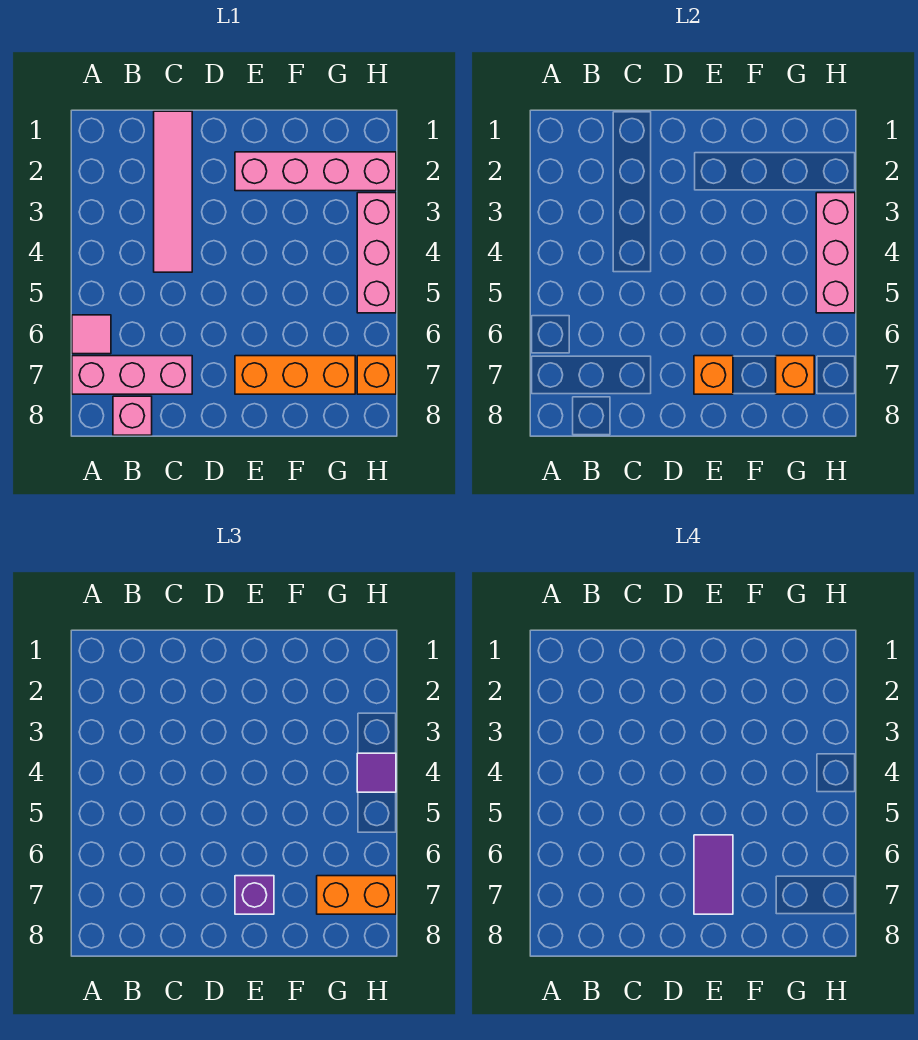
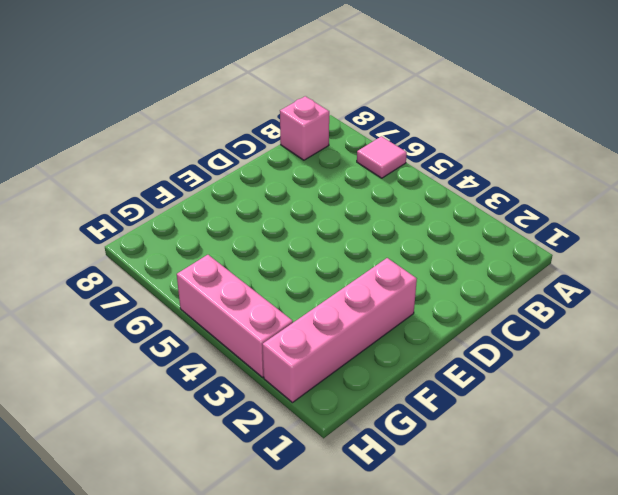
none -> pink 1x3 brick [72,356,192,394]
none -> pink 1x4 tile [154,111,192,272]
none -> orange 1x3 brick [235,356,355,394]

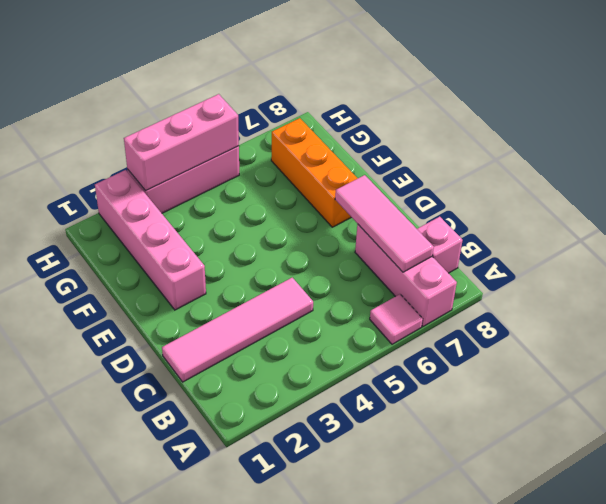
pink 1x3 tile [335,175,434,272] -> none
none -> orange 1x1 brick [357,356,396,394]
none -> orange 1x1 brick [694,356,733,394]
none -> orange 1x1 brick [776,356,814,394]

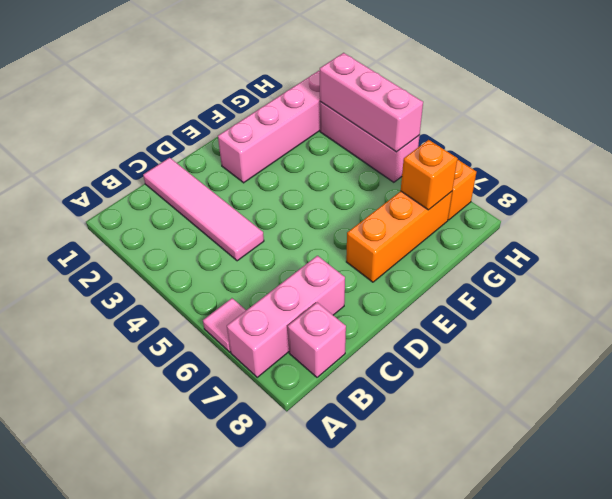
none -> orange 1x1 brick [694,356,733,394]
none -> purple 1x1 brick [235,876,274,914]
none -> orange 1x2 brick [317,876,396,914]

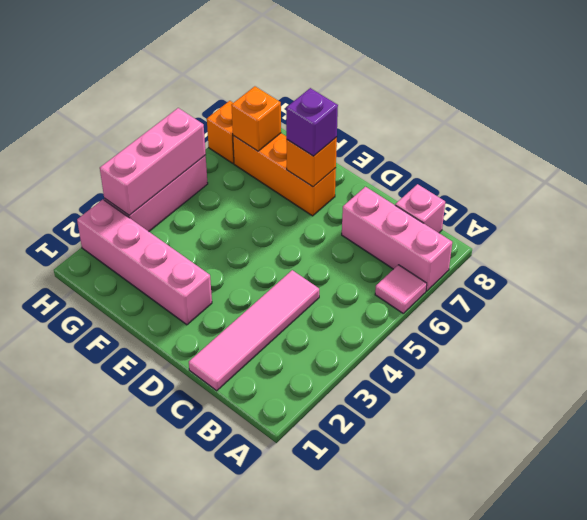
none -> orange 1x2 brick [317,876,396,914]
none -> purple 1x1 tile [357,753,396,792]
none -> purple 1x2 tile [694,835,733,914]

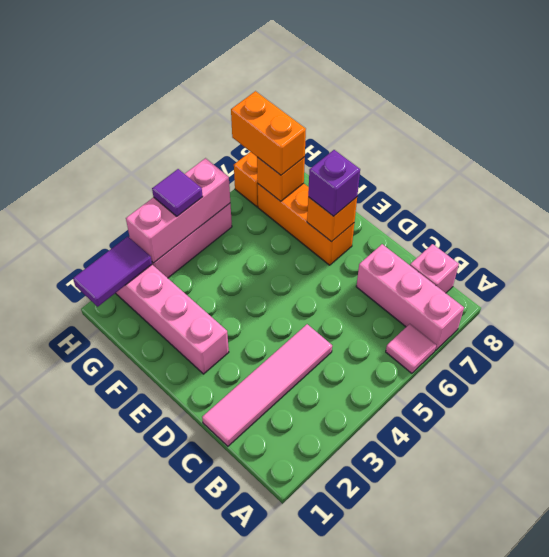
purple 1x2 tile [73,237,152,307] -> purple 1x2 tile moved to [694,835,733,914]

